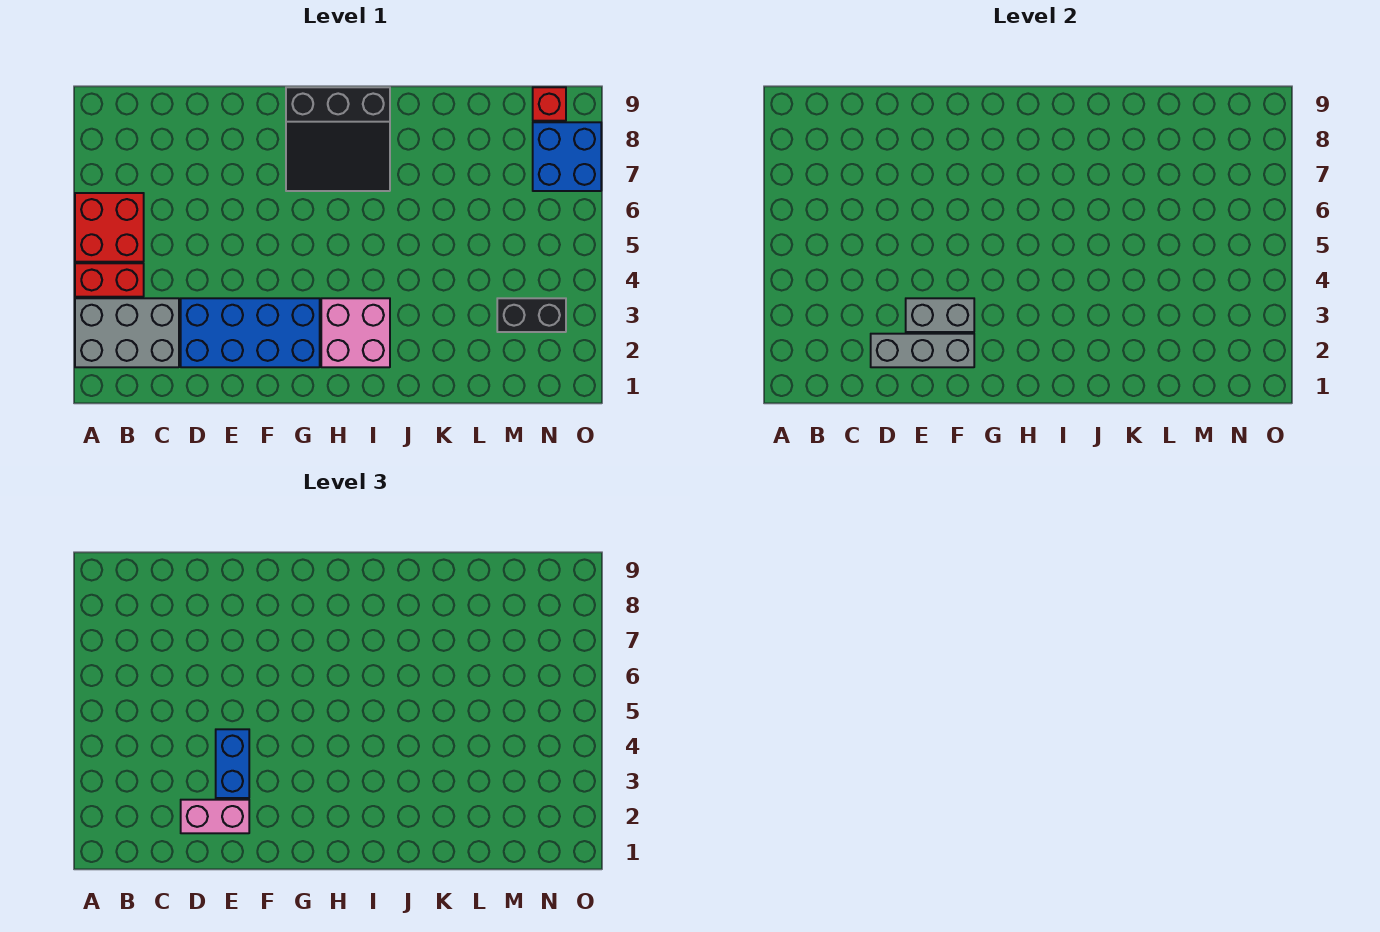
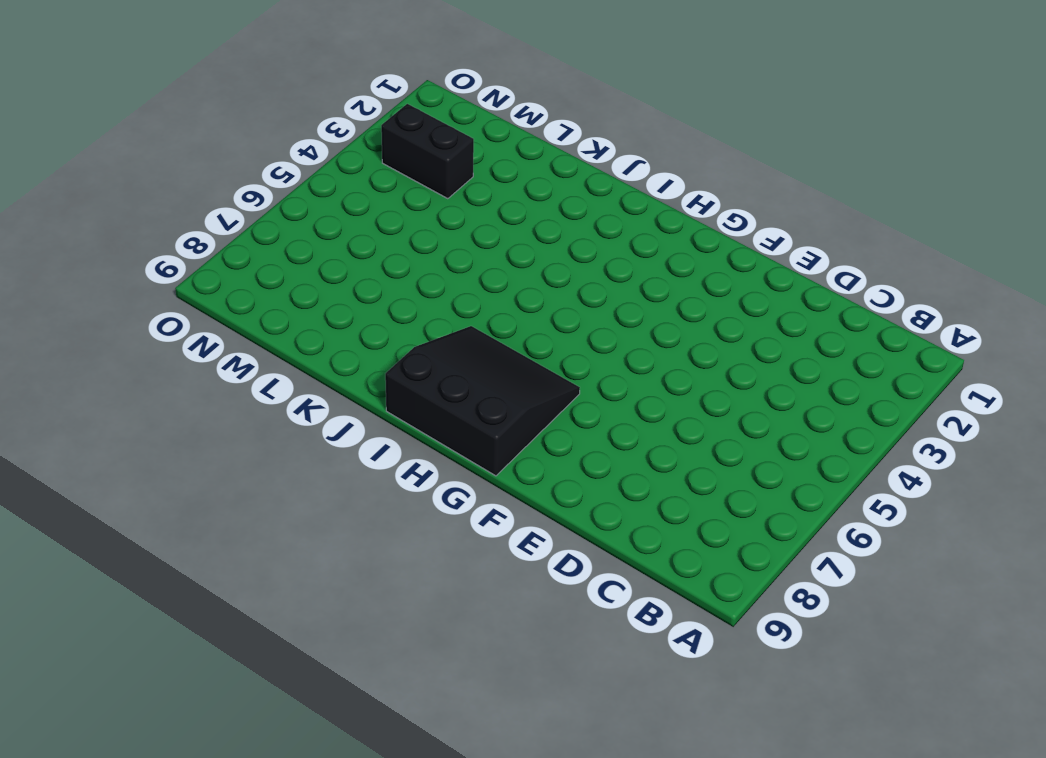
none -> grey 2x3 brick [75,298,179,367]
none -> red 1x2 brick [75,263,144,297]
none -> red 2x2 brick [75,193,144,262]

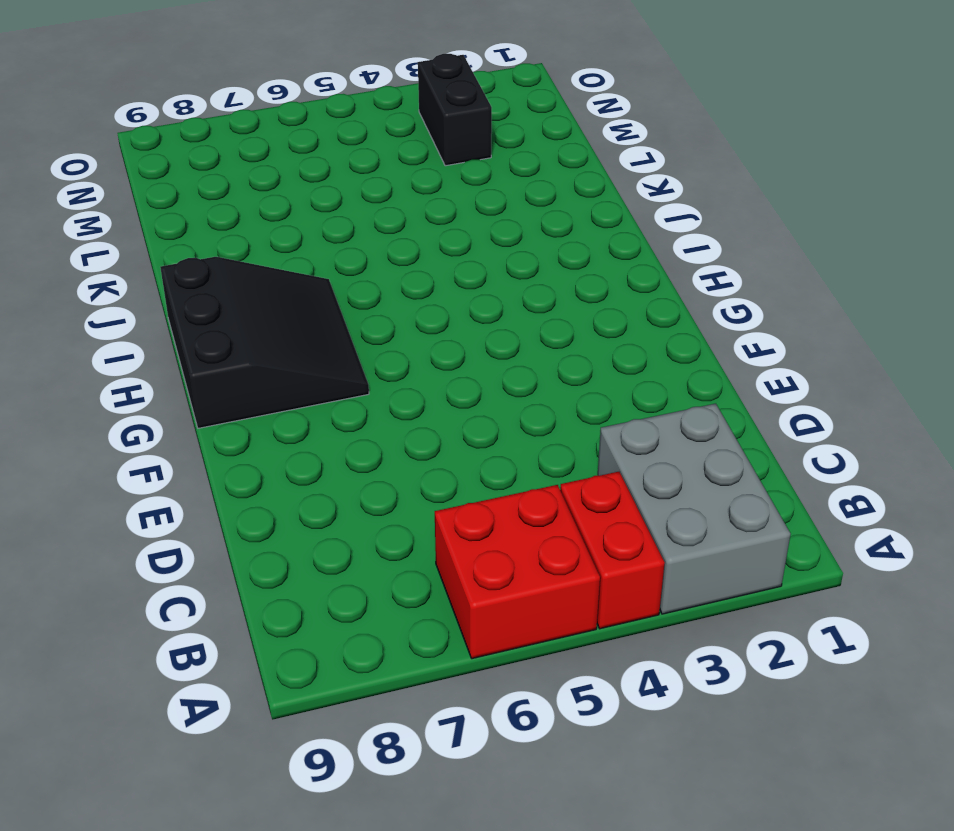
none -> blue 2x4 brick [181,298,320,367]
none -> pink 2x2 brick [321,298,390,367]
none -> blue 2x2 brick [533,122,601,191]

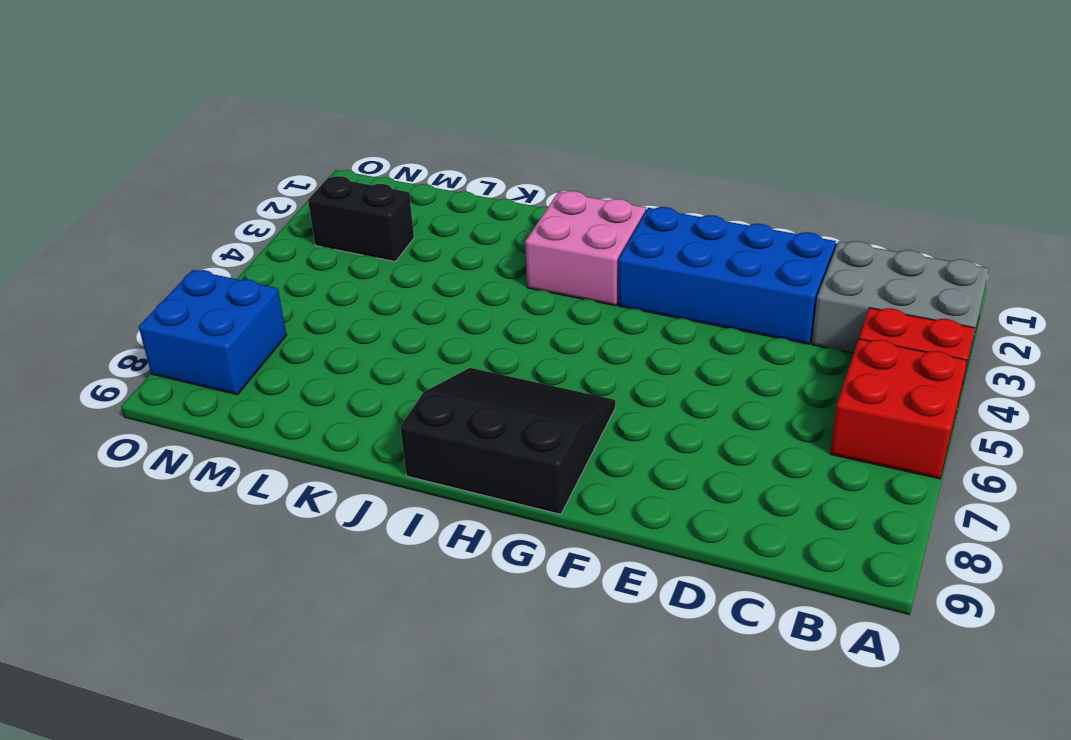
none -> red 1x1 brick [533,87,566,121]
none -> grey 1x3 brick [871,334,974,367]
none -> grey 1x2 brick [906,298,974,332]

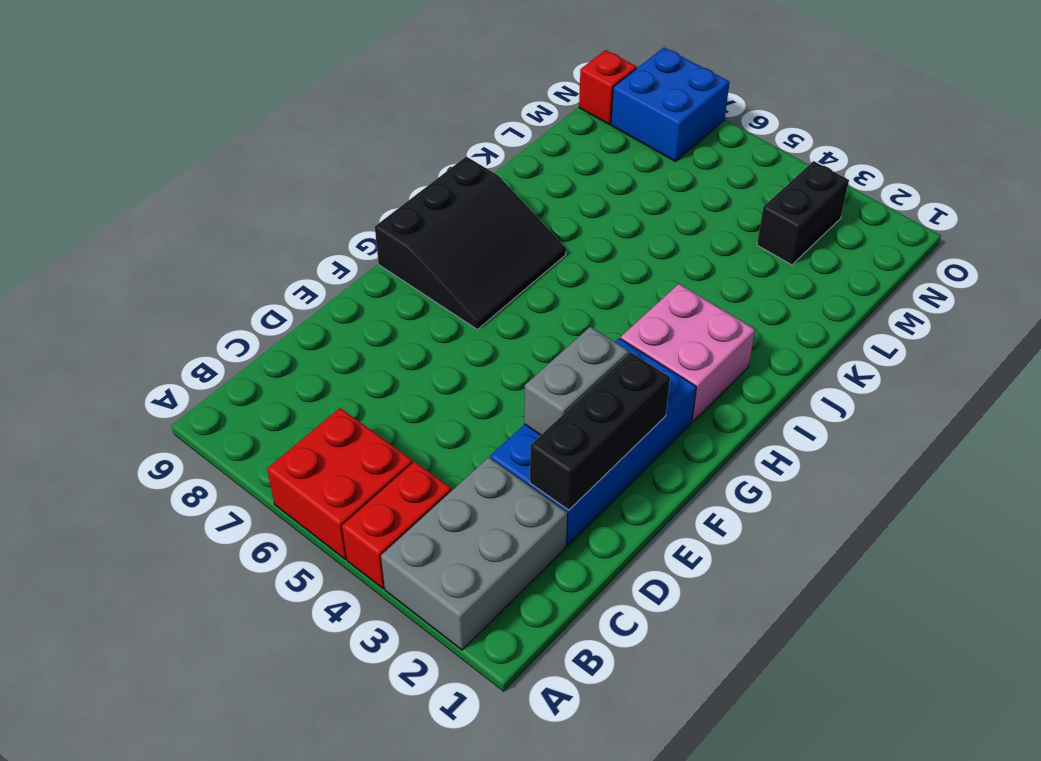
black 1x3 brick [530,352,670,510] -> grey 1x3 brick [871,334,974,367]
none -> pink 1x2 brick [181,800,249,833]
none -> blue 1x2 brick [216,729,249,798]

